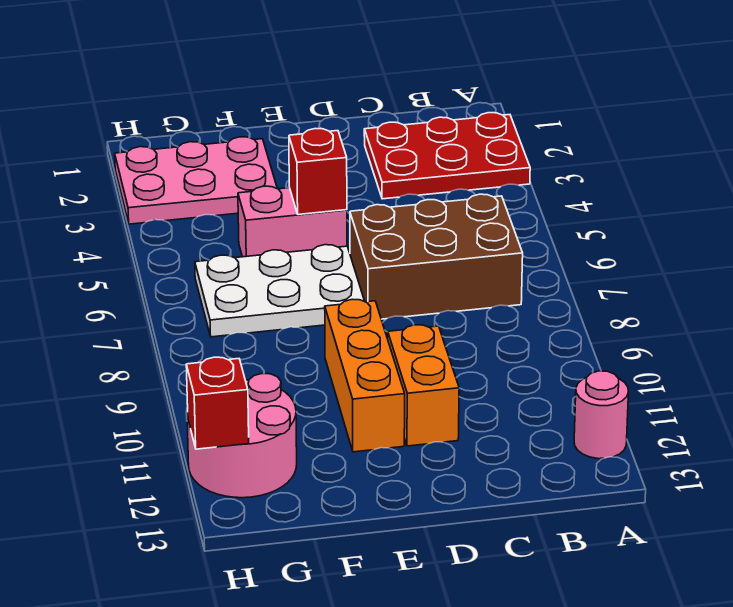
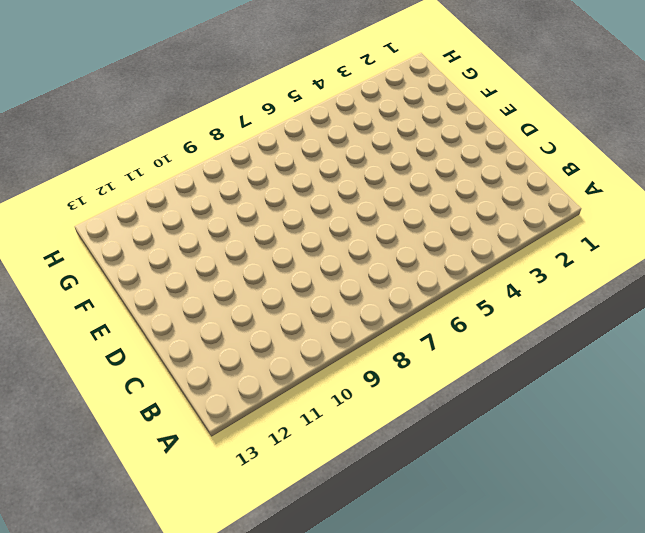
none -> red 2x3 plate [364,113,530,199]
none -> pink 1x1 round brick [574,371,629,459]

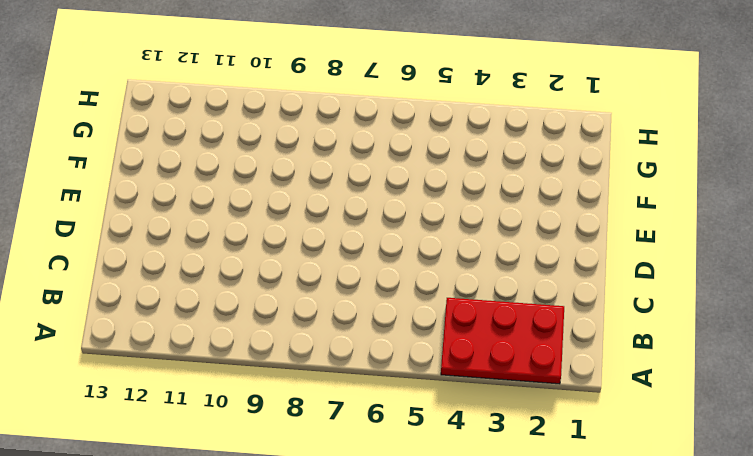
red 2x3 plate [441,298,564,384] -> red 2x3 plate turned to [364,113,530,199]
none -> pink 1x1 round brick [574,371,629,459]
none -> brown 2x3 brick [350,194,523,319]

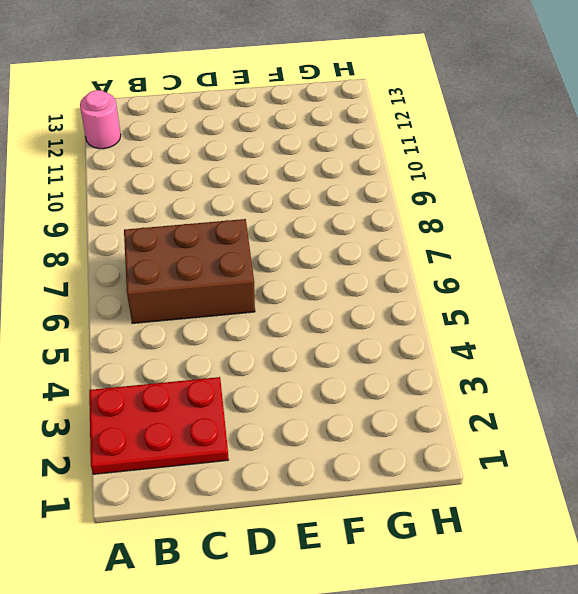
none -> orange 1x2 brick [388,325,459,446]
none -> pink 1x2 brick [238,186,347,257]

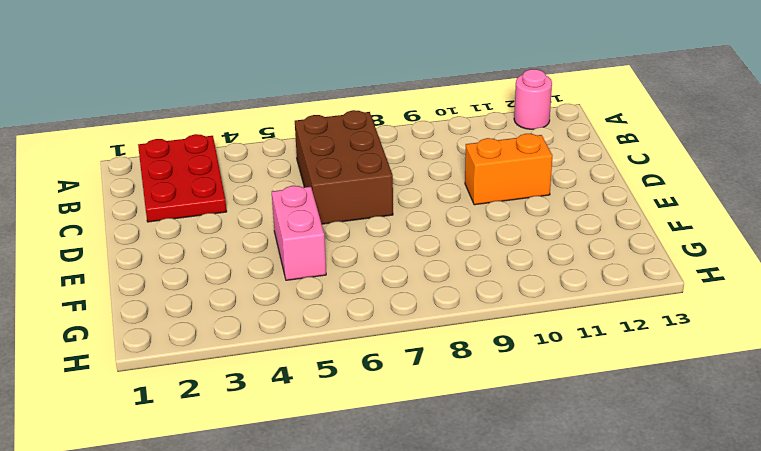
none -> white 2x3 plate [195,245,364,337]
none -> orange 1x3 brick [325,299,405,452]

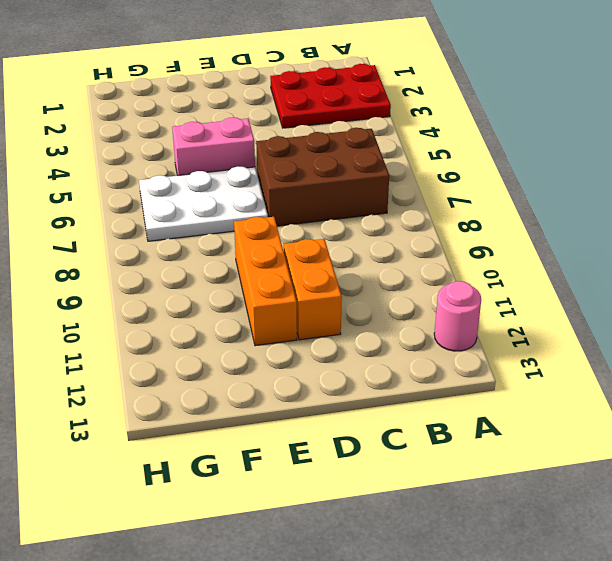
none -> pink 2x3 plate [115,137,277,224]
none -> pink 2x2 round brick [187,374,297,498]

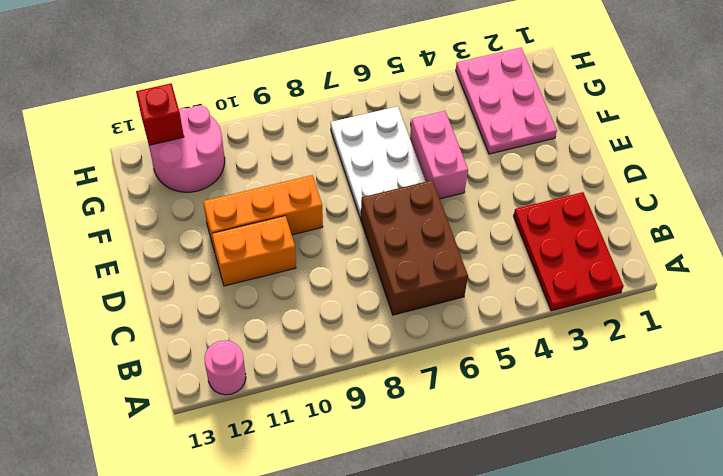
none -> red 1x1 brick [289,129,347,215]

